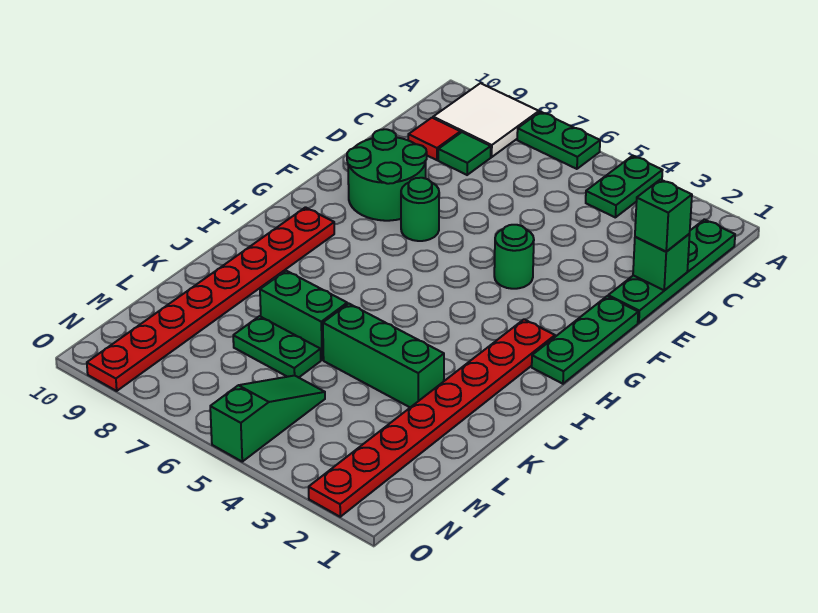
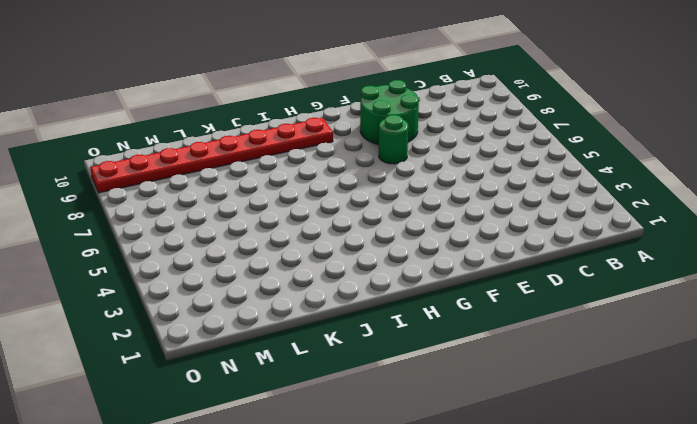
none -> green 1x2 plate [586,156,663,218]
none -> green 1x2 plate [517,112,600,169]
none -> white 2x2 tile [433,83,539,157]

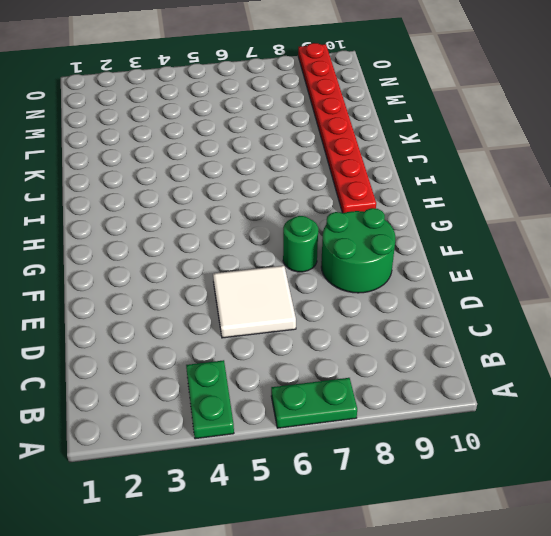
white 2x2 tile [213,266,296,338] -> white 2x2 tile moved to [433,83,539,157]
none -> green 1x4 plate [608,219,735,323]
none -> green 1x1 tile [438,132,491,175]
none -> red 1x1 tile [408,118,460,160]

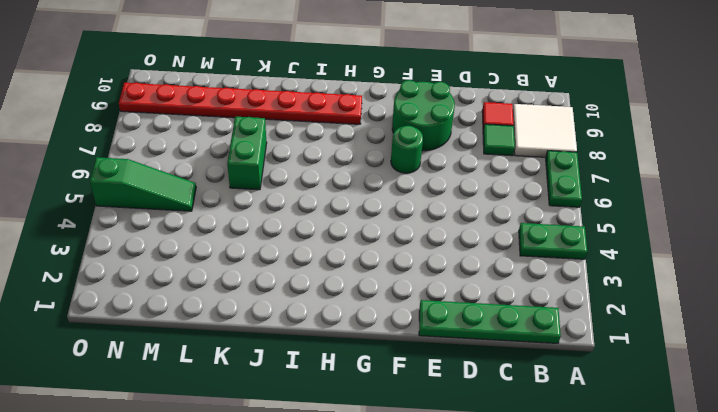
none -> green 1x3 plate [532,296,638,384]
none -> green 1x1 round brick [494,225,534,289]
none -> red 1x8 plate [309,319,555,517]

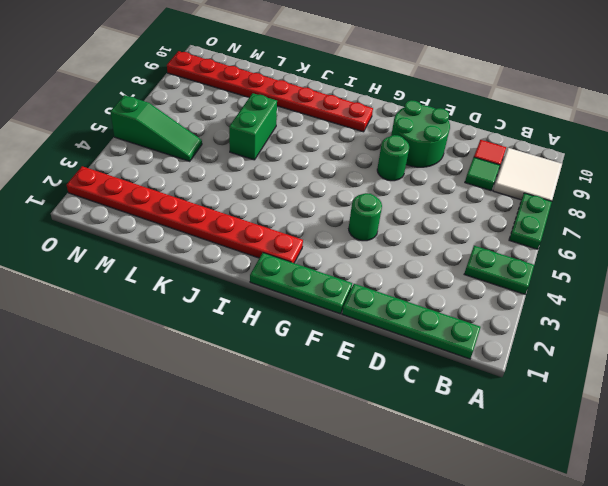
none -> green 1x3 brick [323,304,444,407]
none -> green 1x2 plate [233,316,321,378]
none -> green 1x1 brick [633,234,690,290]

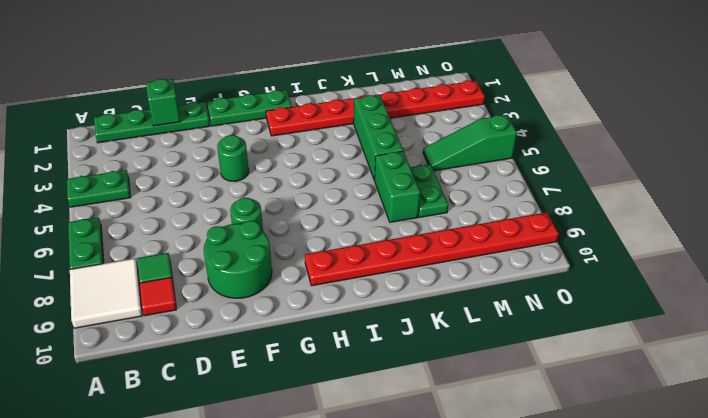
none -> green 1x1 brick [635,179,692,252]

